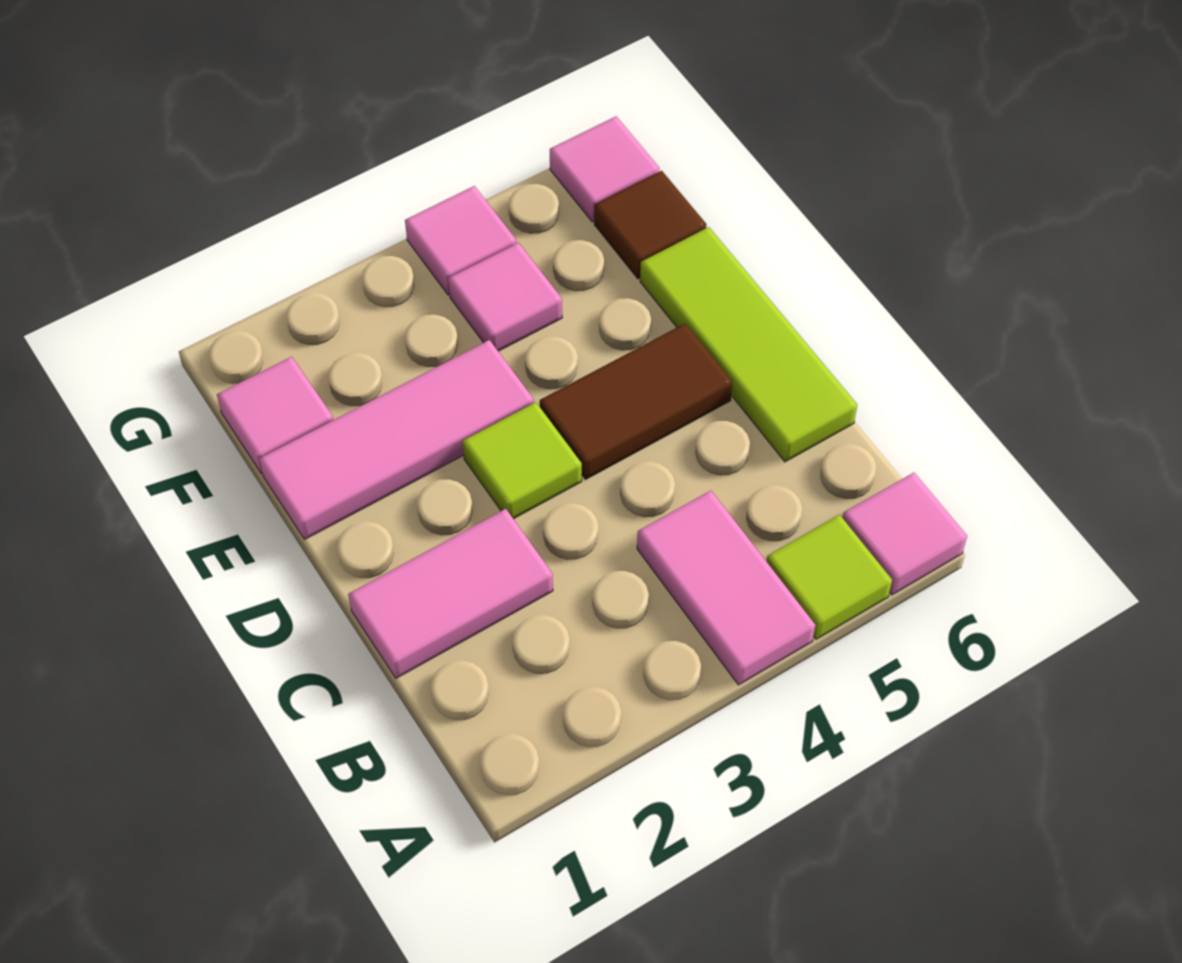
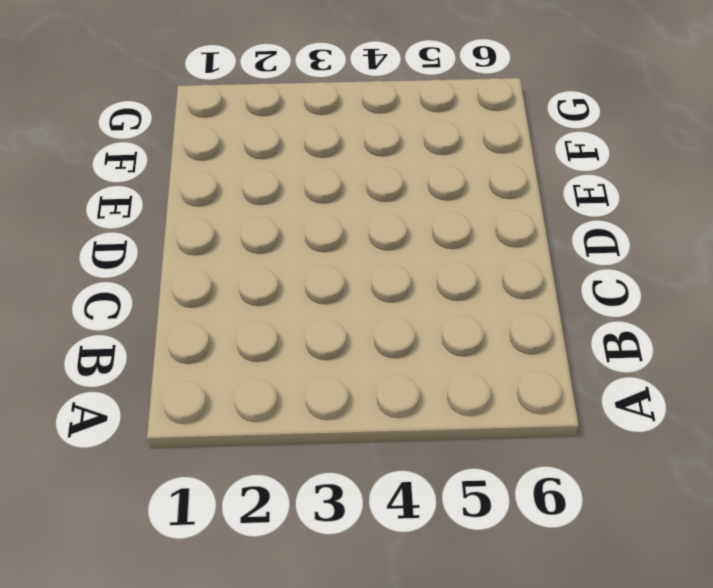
none -> pink 1x2 tile [637,491,815,685]
none -> lime 1x1 tile [766,515,892,639]
none -> pink 1x1 tile [842,473,967,595]

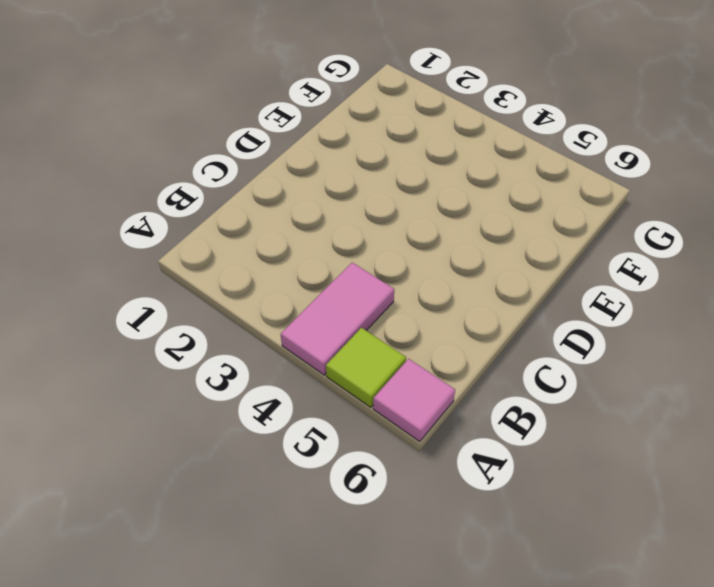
none -> pink 1x2 tile [348,509,553,678]
none -> lime 1x3 tile [640,227,857,462]
none -> lime 1x1 tile [462,402,582,519]

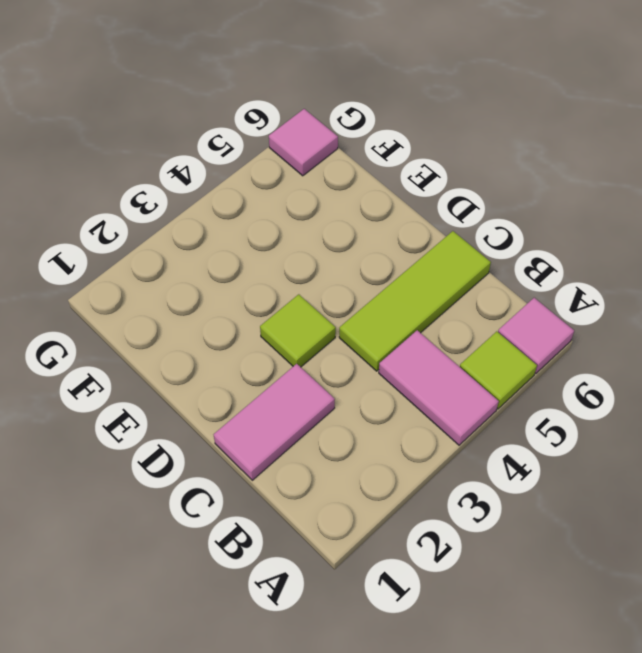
lime 1x3 tile [339,231,491,371] -> lime 1x3 tile turned to [640,227,857,462]
none -> brown 1x2 tile [540,323,732,479]
none -> pink 1x3 tile [259,340,534,539]
none -> pink 1x1 tile [217,357,333,474]

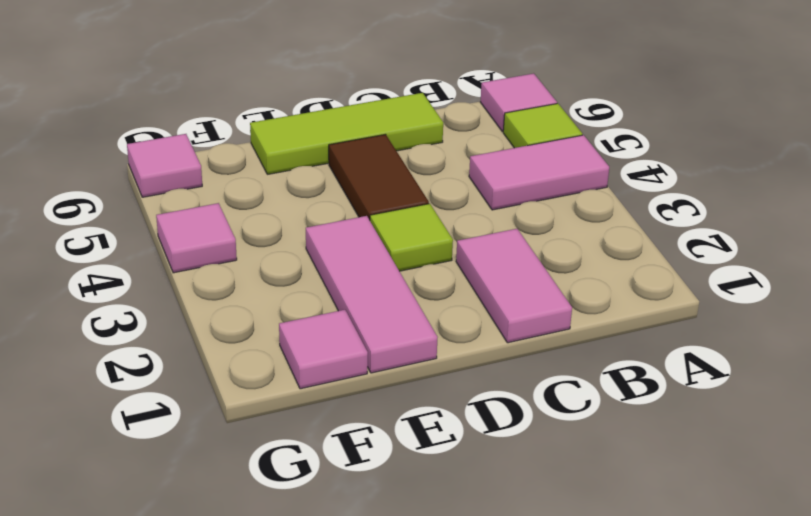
none -> pink 1x1 tile [448,243,562,351]
none -> brown 1x1 tile [594,171,707,279]

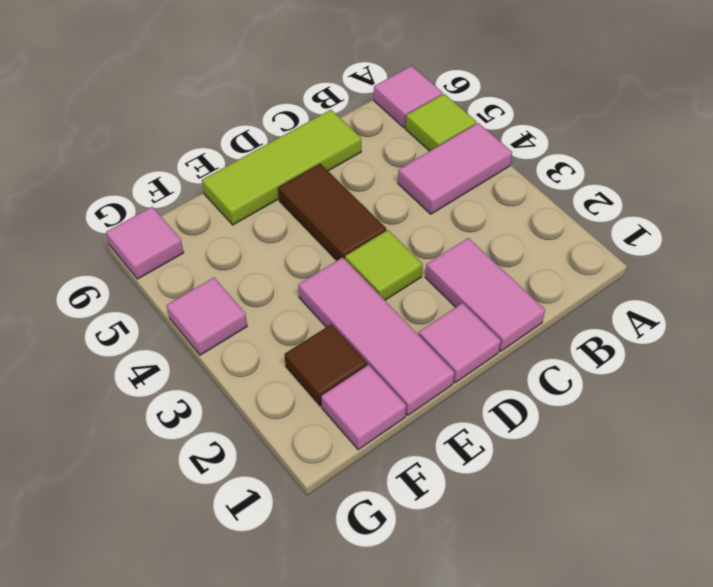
pink 1x1 tile [419,303,501,383] -> pink 1x1 tile moved to [448,243,562,351]
brown 1x1 tile [285,324,367,406] -> brown 1x1 tile moved to [594,171,707,279]

